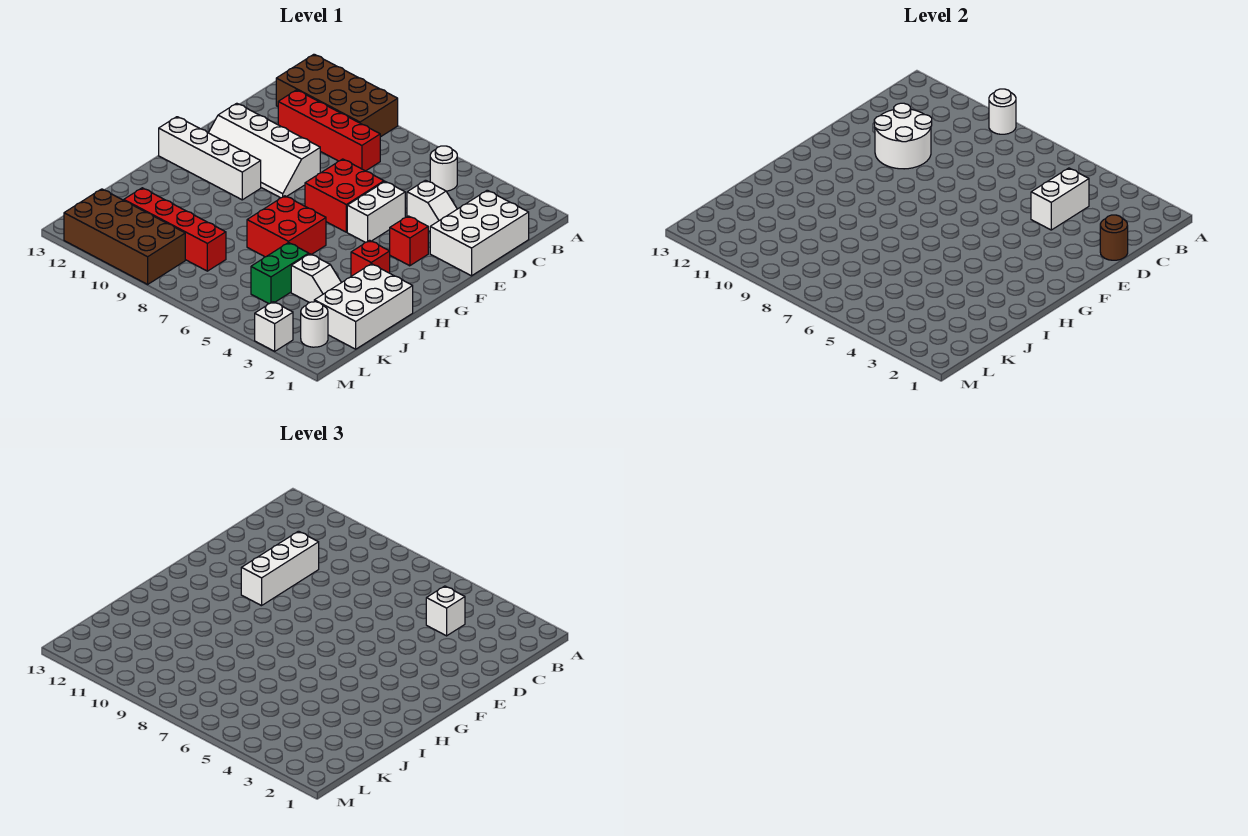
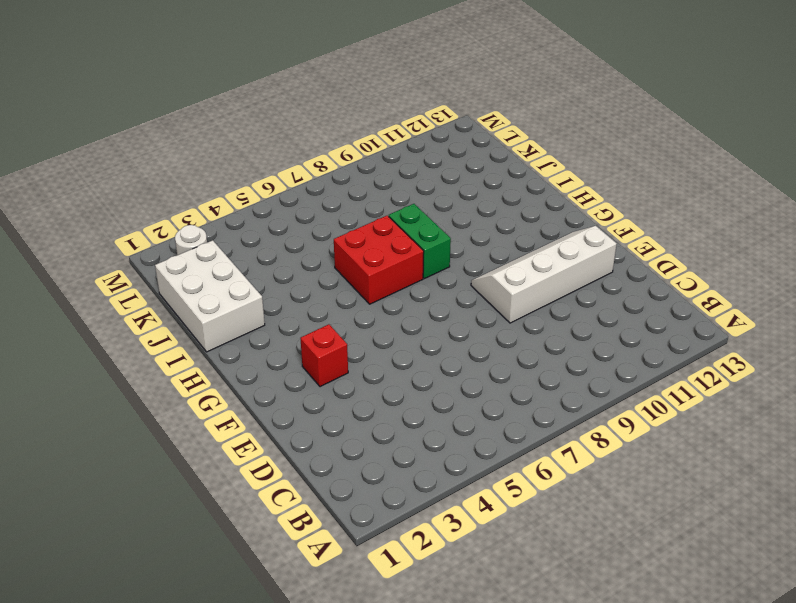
green 1x2 brick [389,204,451,279] -> green 1x2 brick moved to [251,243,309,304]
none -> brown 2x4 brick [276,54,398,137]
none -> white 1x1 round brick [430,146,457,191]
none -> white 2x3 brick [430,190,529,276]

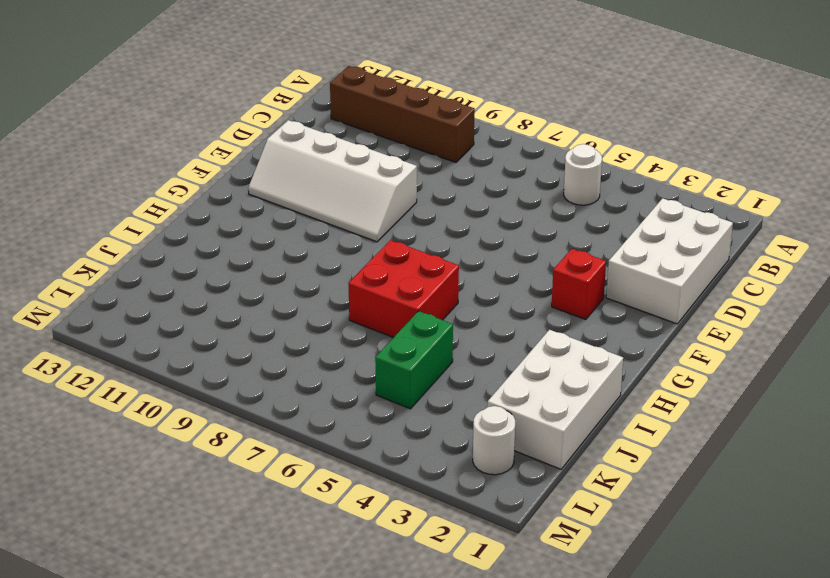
brown 1x4 brick [330,66,475,162] -> brown 2x4 brick [276,54,398,137]
none -> red 1x4 brick [278,90,380,171]
none -> white 1x2 slope [407,180,457,231]
none -> white 1x2 brick [347,182,405,243]

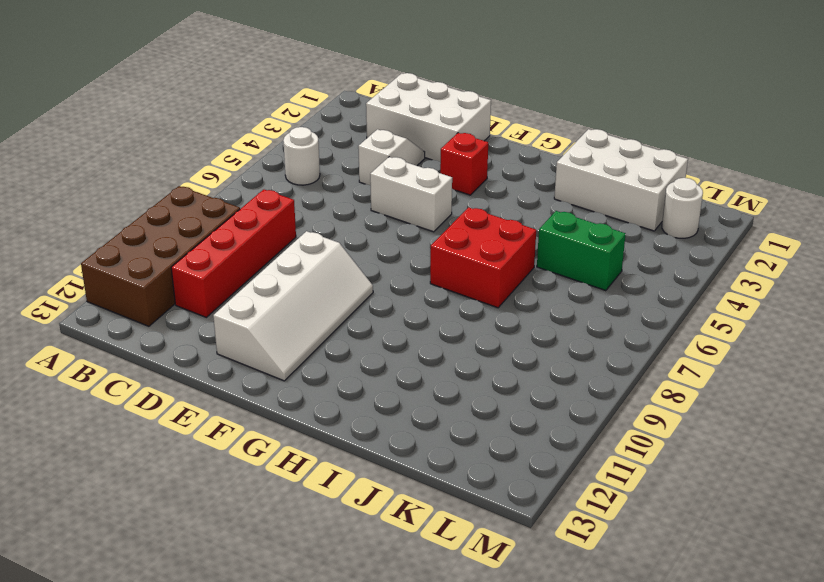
none -> red 2x2 brick [305,159,384,232]
none -> white 1x4 brick [159,117,261,200]
none -> red 1x1 brick [351,240,390,276]

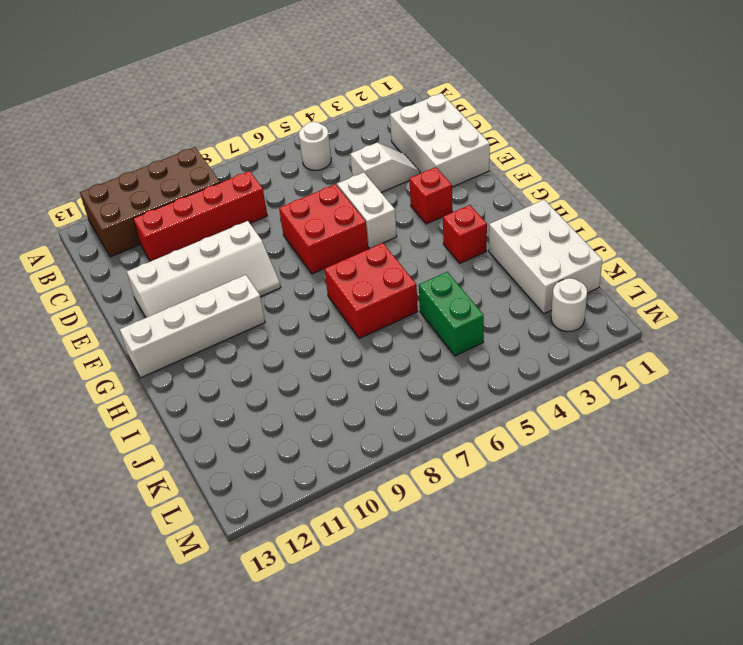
none -> white 1x2 slope [291,254,341,303]
none -> red 1x4 brick [124,188,226,271]
none -> brown 2x4 brick [64,189,185,284]

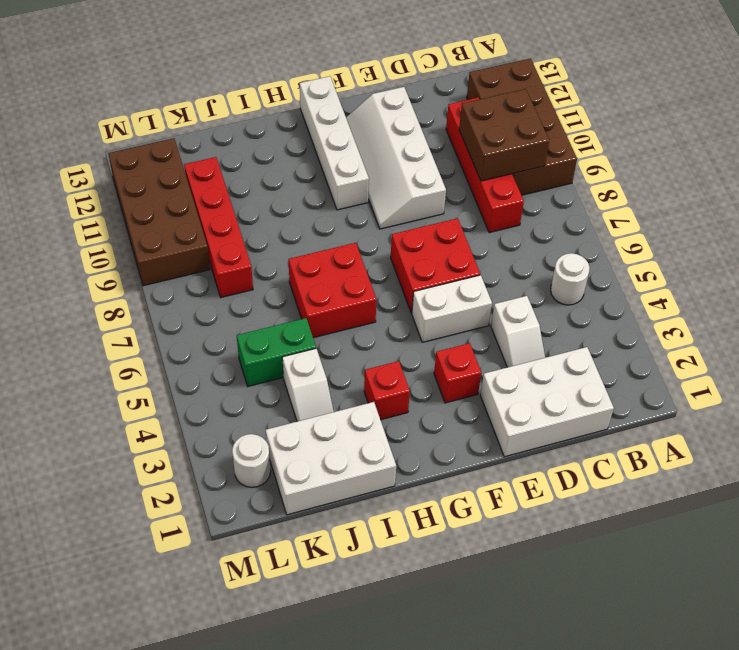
brown 2x2 brick [459,89,549,181] -> none
none -> white 1x1 brick [255,302,293,351]
none -> white 1x1 round brick [989,89,1016,134]
none -> white 1x2 brick [1031,168,1089,230]

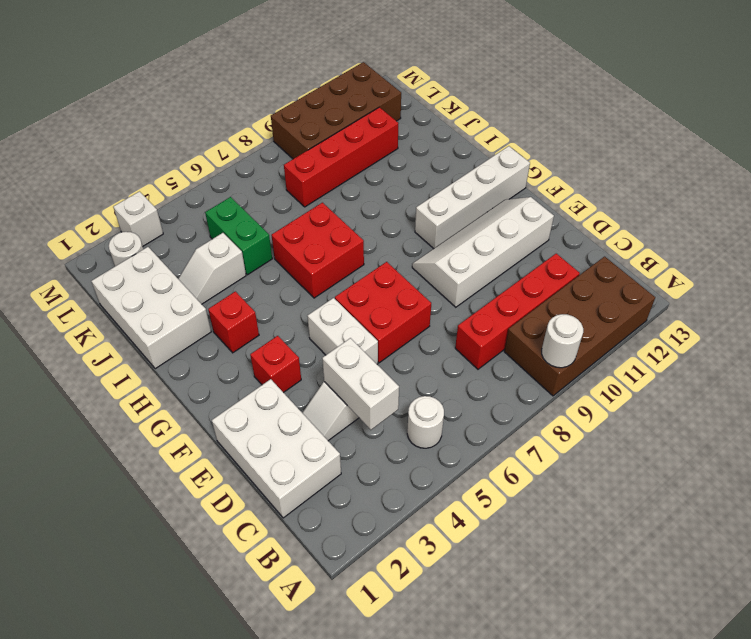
none -> brown 1x1 round brick [1100,215,1128,260]
none -> white 2x2 round brick [874,103,932,169]
none -> white 1x1 brick [426,586,465,636]

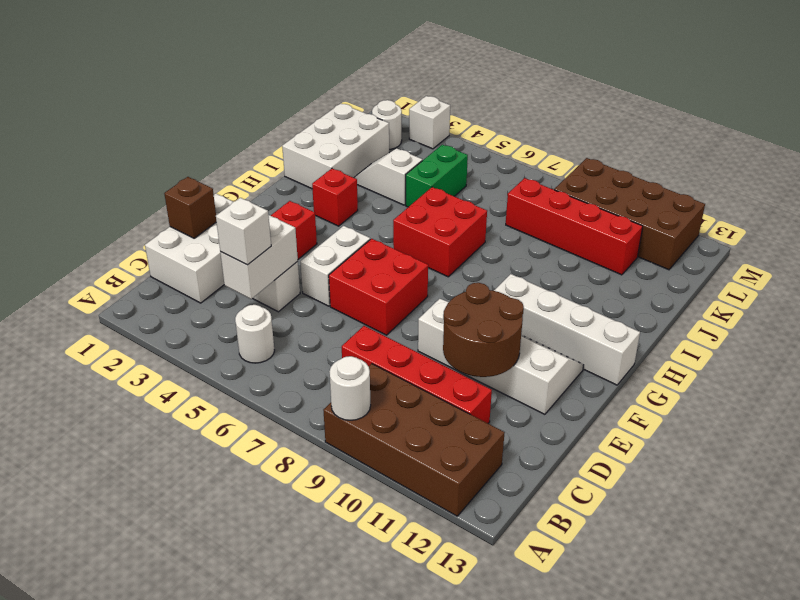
brown 1x1 brick [164,177,216,238] -> brown 1x1 round brick [1100,215,1128,260]
brown 2x2 round brick [443,283,524,377] -> white 2x2 round brick [874,103,932,169]
none -> white 1x3 brick [241,531,319,606]

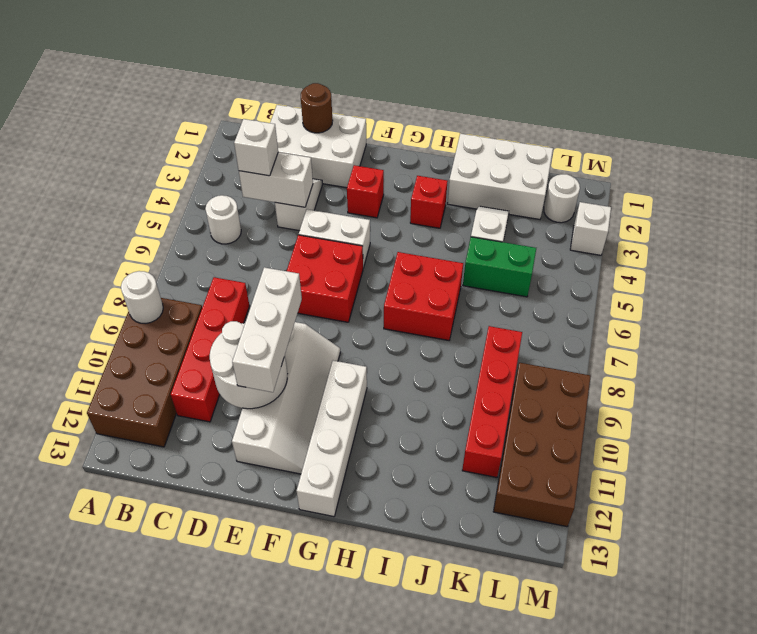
white 1x3 brick [232,267,302,392] -> white 1x3 brick turned to [241,531,319,606]

